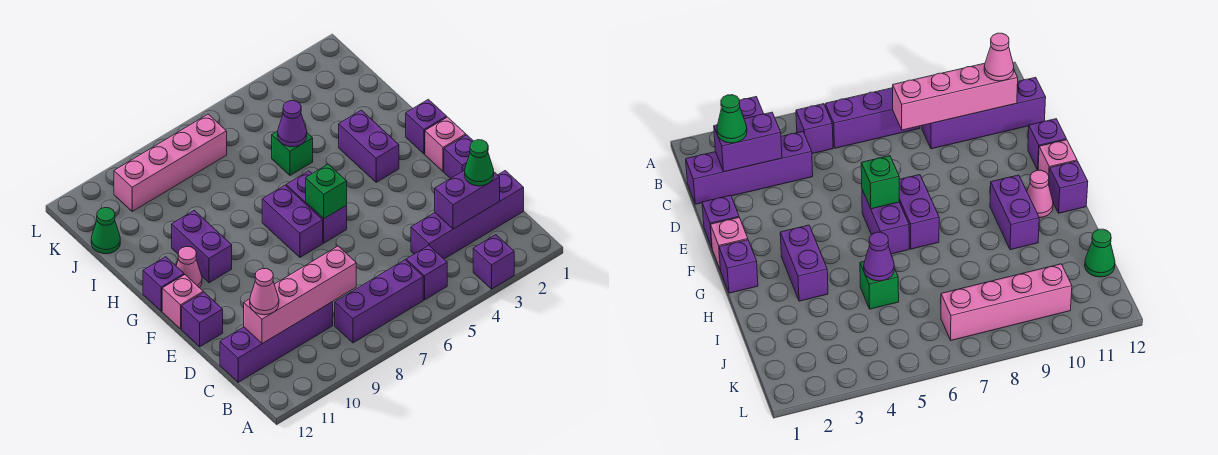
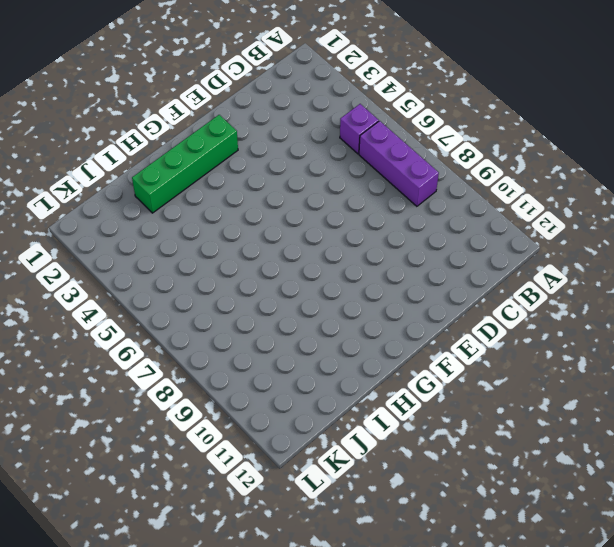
green 1x4 brick [132,115,238,213] -> none
none -> purple 1x1 brick [473,235,514,289]
none -> purple 1x4 brick [411,171,524,259]
none -> purple 1x4 brick [220,302,333,382]

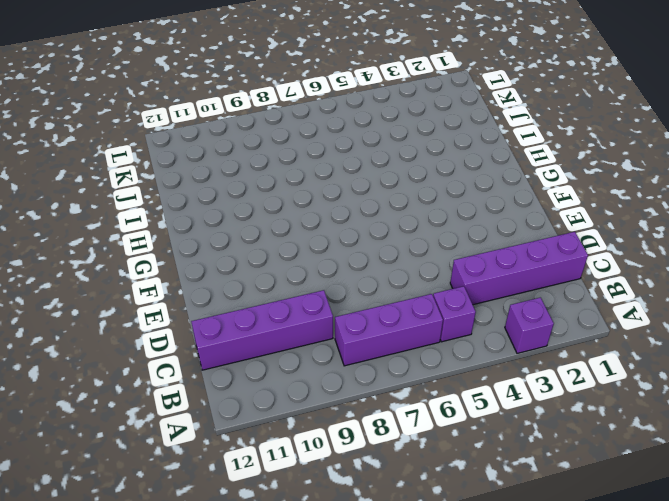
none -> purple 1x1 brick [444,135,473,179]
none -> purple 1x1 brick [182,292,223,347]
none -> pink 1x1 brick [425,117,466,172]

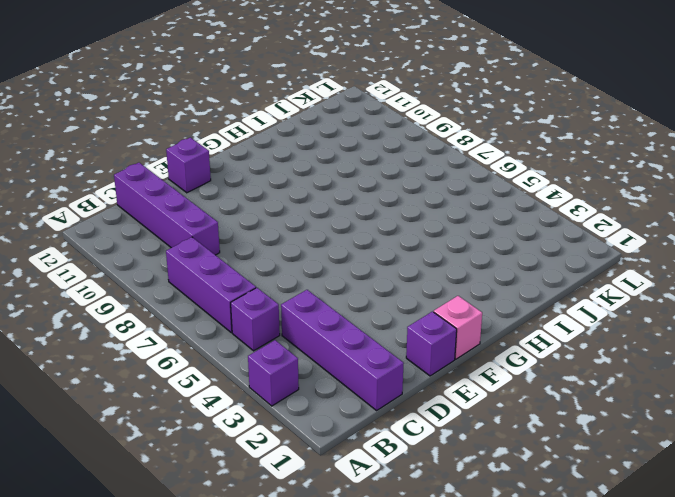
none -> purple 1x2 brick [286,171,347,243]
none -> purple 1x2 brick [262,185,323,257]
none -> pink 1x1 brick [162,275,203,329]

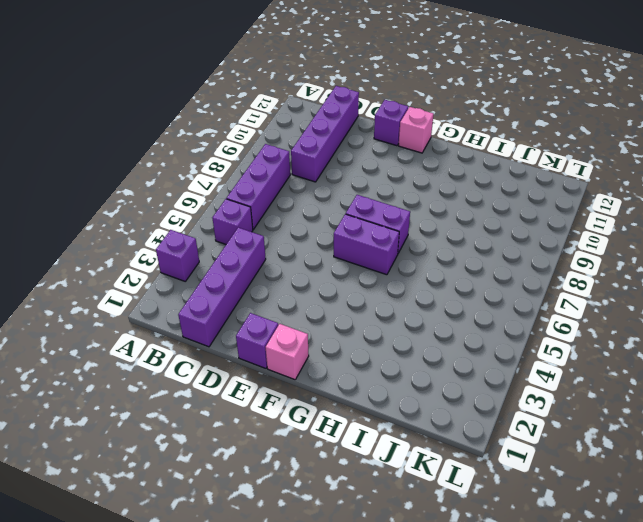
none -> purple 1x1 brick [406,99,447,154]
none -> purple 1x2 brick [339,110,399,182]
none -> purple 1x2 brick [172,210,232,283]

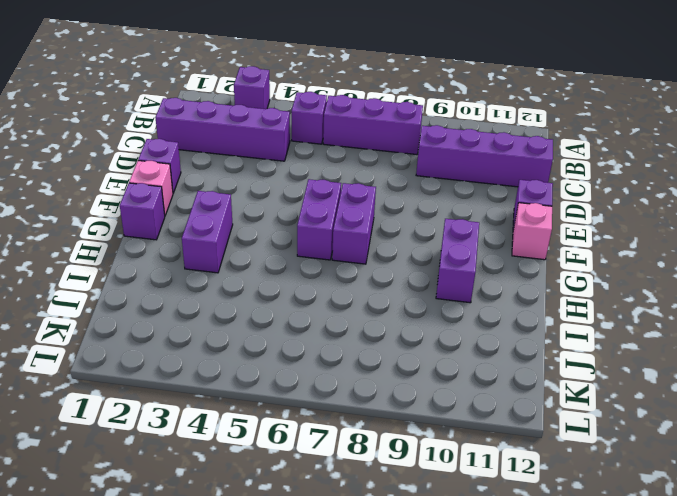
none -> pink 1x1 cone [176,247,202,288]
none -> purple 1x1 brick [143,257,184,311]
none -> green 1x1 brick [272,131,313,175]

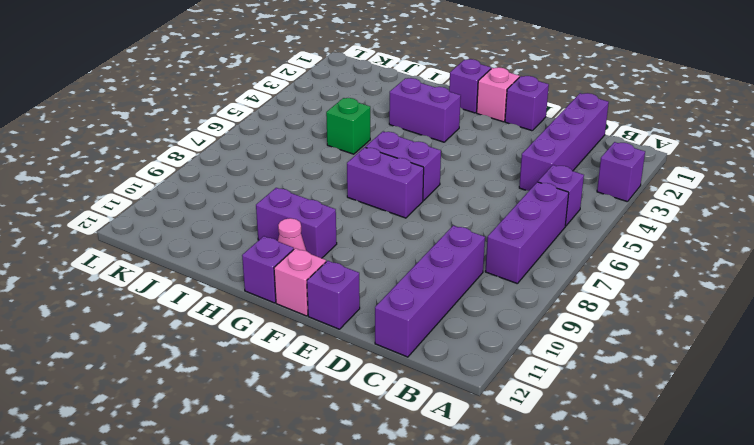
none -> green 1x1 cone [91,208,120,254]
none -> pink 1x4 brick [114,114,227,211]
none -> purple 1x2 brick [435,170,500,229]

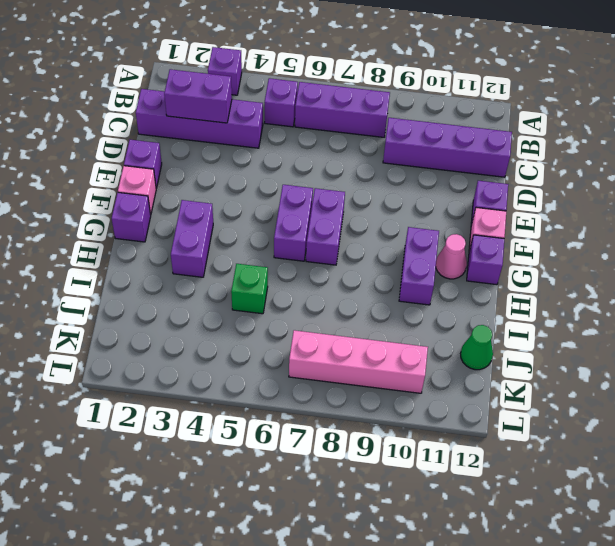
none -> pink 1x4 brick [244,246,356,344]
none -> green 1x1 brick [306,164,347,219]
none -> purple 1x1 cone [278,101,307,147]

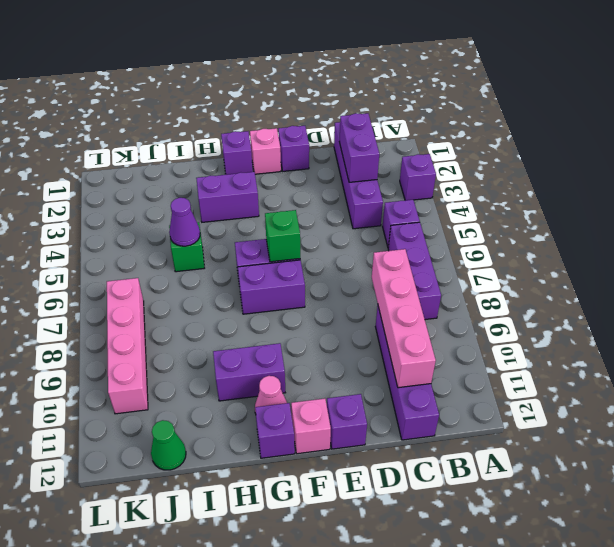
none -> green 1x1 cone [465,140,494,186]
none -> pink 1x1 cone [250,269,279,315]

